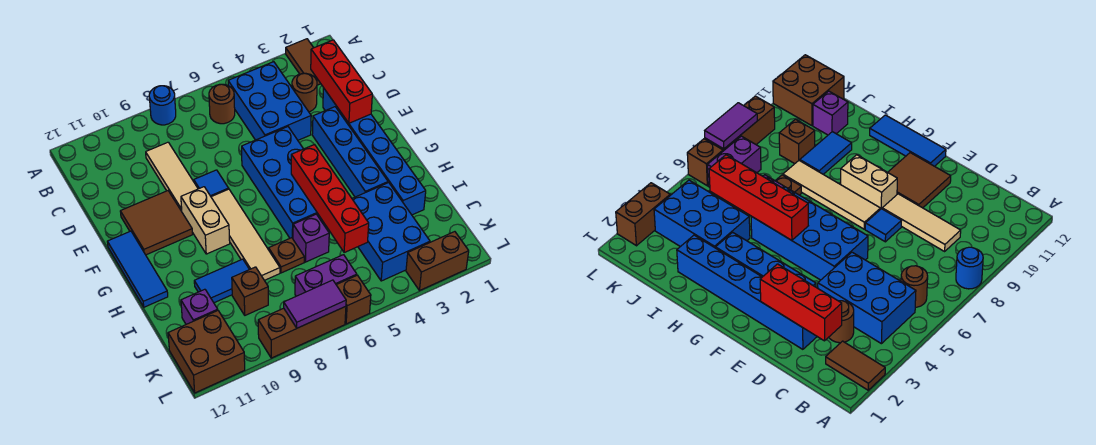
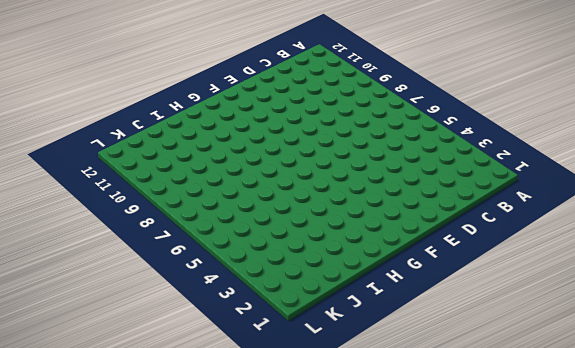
none -> brown 1x2 tile [286,39,321,85]
none -> blue 1x1 round brick [149,86,176,125]
none -> blue 2x3 brick [228,62,311,140]

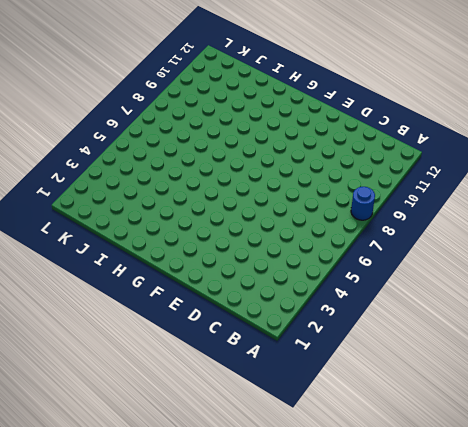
none -> brown 1x2 tile [286,39,321,85]
none -> blue 2x3 brick [228,62,311,140]
none -> brown 1x1 round brick [209,84,235,124]

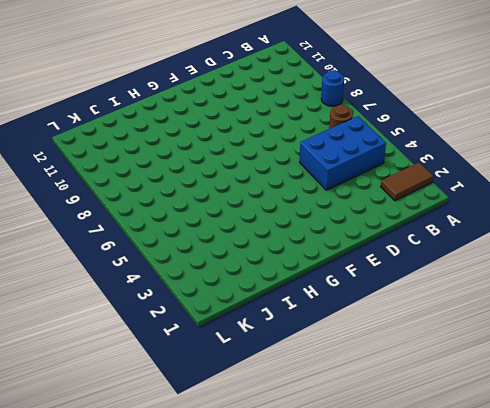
none -> brown 1x1 round brick [292,73,317,112]
none -> tan 1x3 tile [146,142,198,211]
none -> blue 1x6 brick [323,88,426,215]

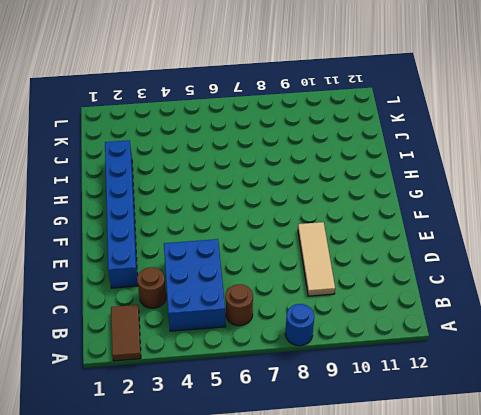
none -> blue 1x4 brick [312,107,388,197]
none -> blue 2x4 brick [242,127,327,238]
none -> blue 1x1 tile [194,170,229,197]

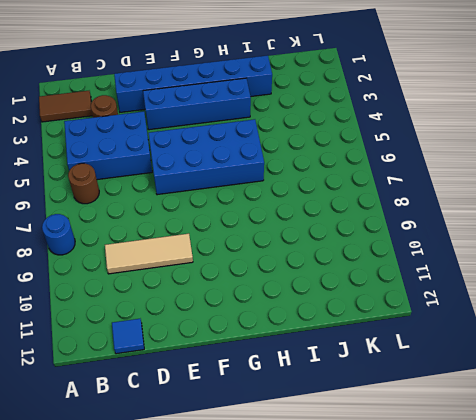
blue 1x1 tile [112,319,144,354] -> blue 1x1 tile moved to [194,170,229,197]
none -> brown 2x2 tile [120,191,193,255]
none -> tan 1x4 tile [211,189,280,280]
none -> tan 1x2 brick [181,187,230,254]

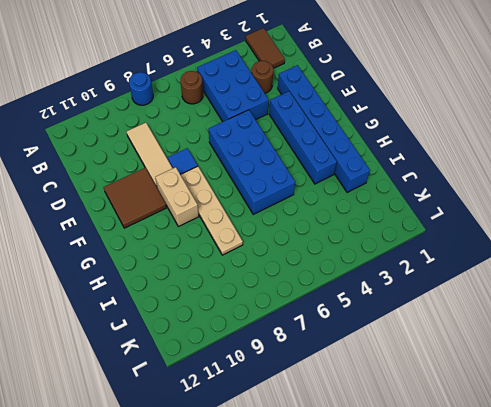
tan 1x4 plate [180,166,243,255] -> tan 1x4 tile [211,189,280,280]
none -> blue 1x3 tile [107,231,168,307]
none -> blue 2x3 brick [352,183,430,281]
none -> purple 1x1 brick [293,214,329,262]

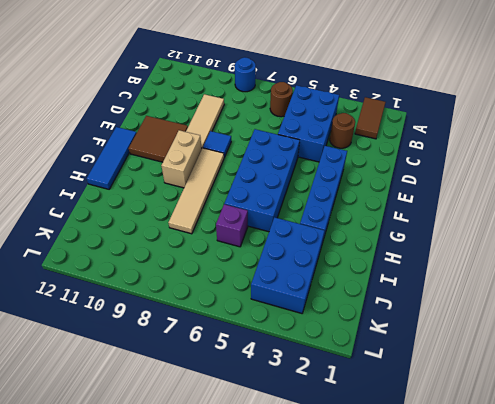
none -> blue 1x6 brick [323,88,426,215]
none -> brown 1x1 plate [269,238,304,273]
none -> blue 1x2 tile [194,259,249,303]

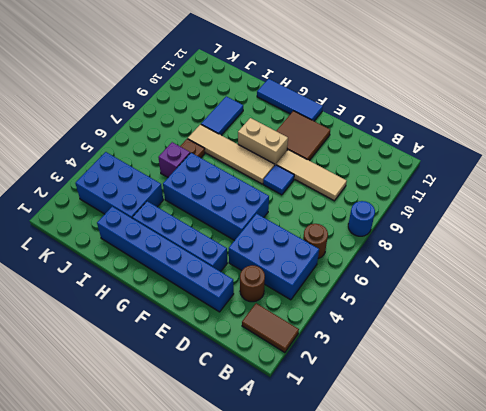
none -> brown 1x1 brick [232,267,268,315]
none -> purple 1x1 brick [181,289,218,324]
none -> purple 1x2 brick [295,255,357,296]

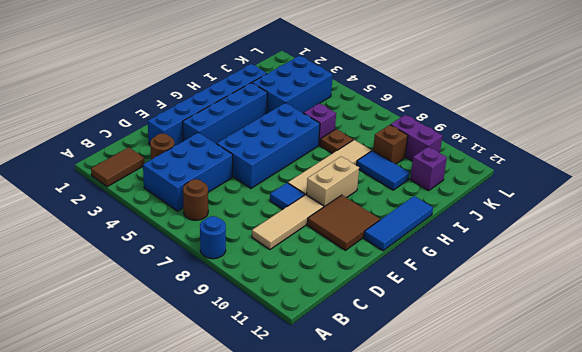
purple 1x2 brick [391,115,442,161] -> purple 1x2 brick moved to [295,255,357,296]
none -> brown 2x2 brick [168,311,245,393]
none -> brown 1x2 brick [406,232,469,291]
none -> brown 1x1 brick [337,275,371,324]

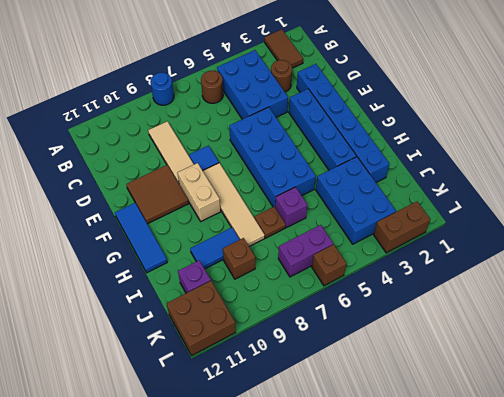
none -> brown 1x3 brick [258,306,346,358]
none -> red 1x3 brick [311,40,372,123]
none -> red 1x4 brick [291,145,369,252]

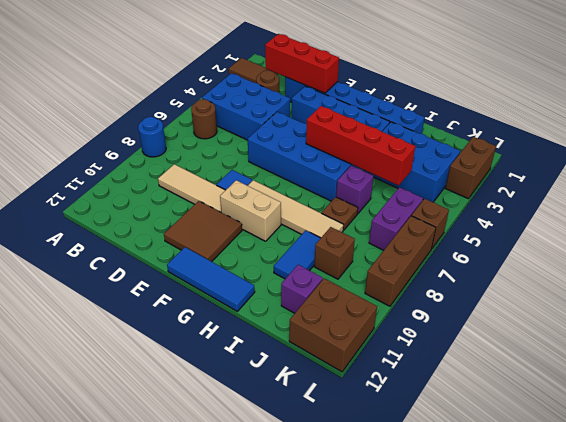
none -> purple 1x2 tile [284,280,346,328]

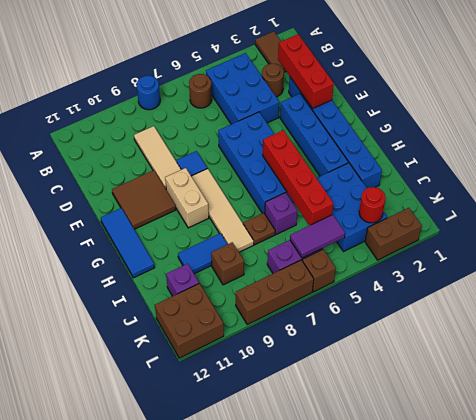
red 1x1 round brick [359,187,386,223] -> none
purple 1x2 tile [290,215,345,258] -> purple 1x2 tile moved to [284,280,346,328]

